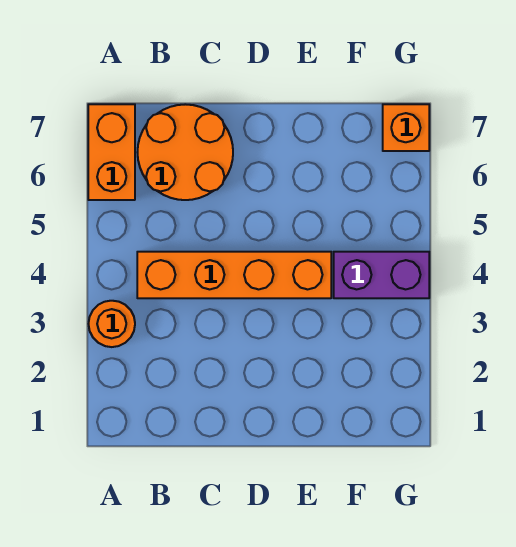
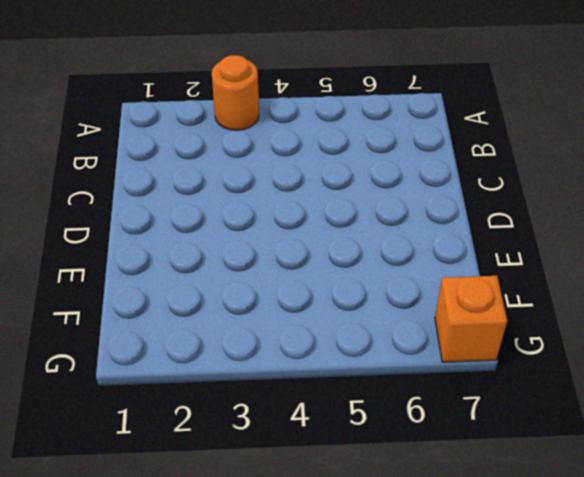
none -> orange 1x2 brick [88,104,135,200]
none -> orange 1x4 brick [137,252,331,298]

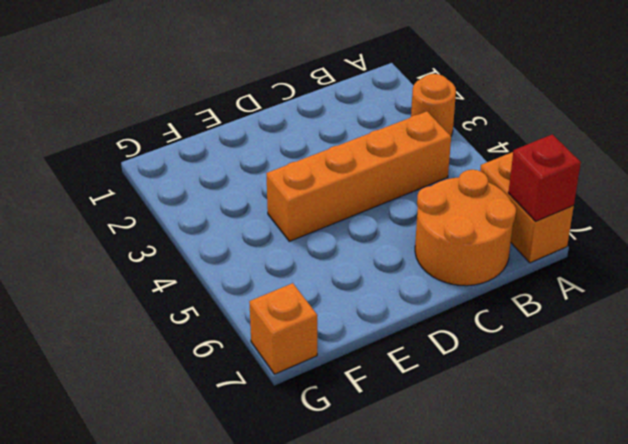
red 1x1 brick [508,134,581,221] -> none
none -> purple 1x2 brick [334,252,429,298]

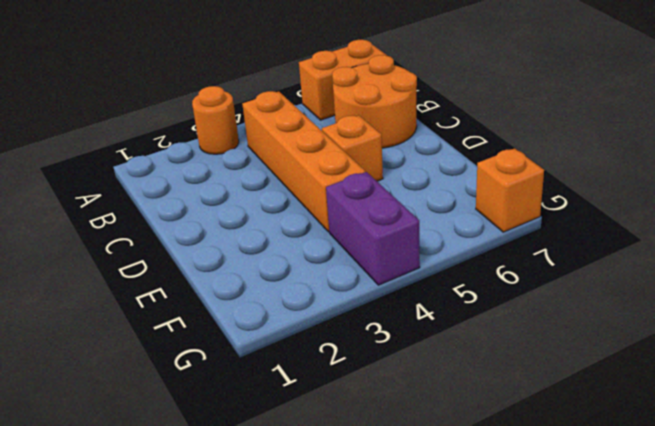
orange 1x1 brick [322,115,383,181] -> none

